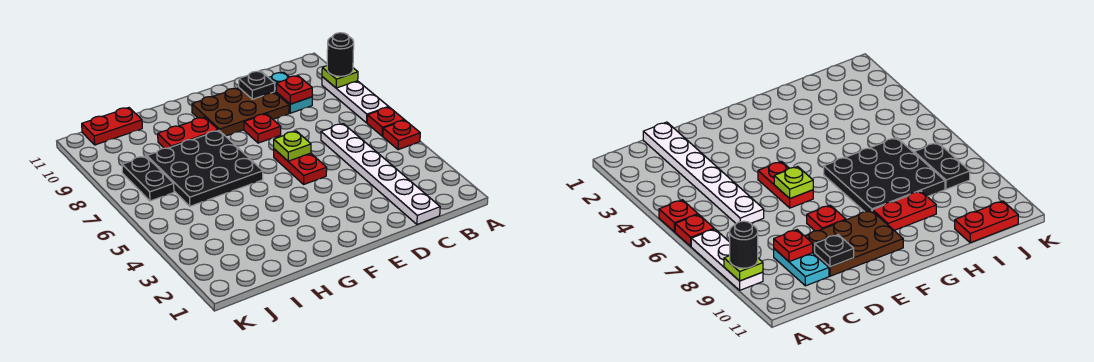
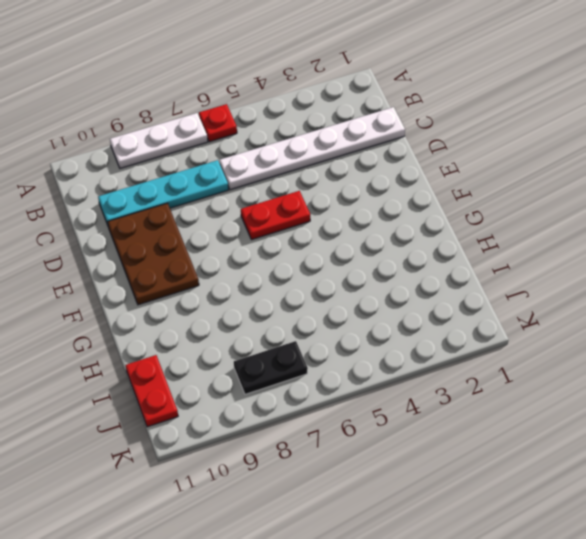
cyan 1x4 plate [98,160,228,225] -> cyan 1x2 plate [268,72,312,113]
none -> red 1x1 plate [383,120,420,150]
none -> red 1x1 plate [244,114,281,143]
none -> black 3x3 plate [147,130,263,206]

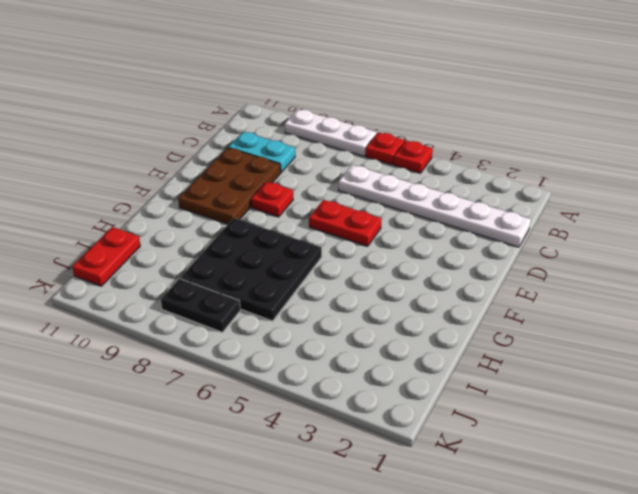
none -> red 1x2 plate [158,117,218,148]
none -> lime 1x1 plate [322,66,358,88]
none -> red 1x1 plate [276,76,312,104]

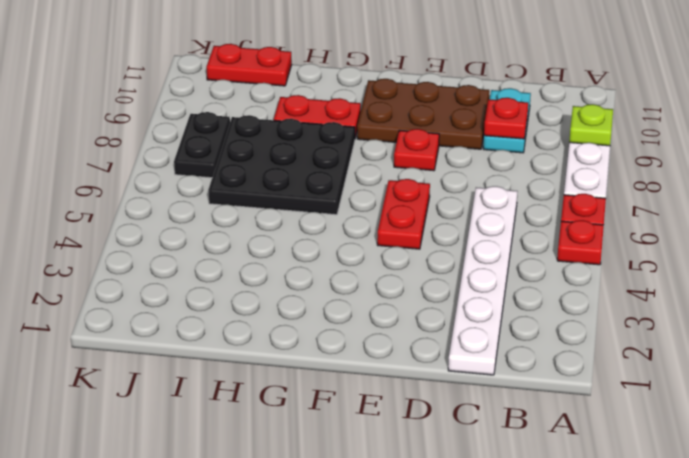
none -> black 1x1 plate [239,71,275,99]
none -> lime 1x1 plate [274,131,311,161]
none -> black 1x1 round brick [327,33,354,76]

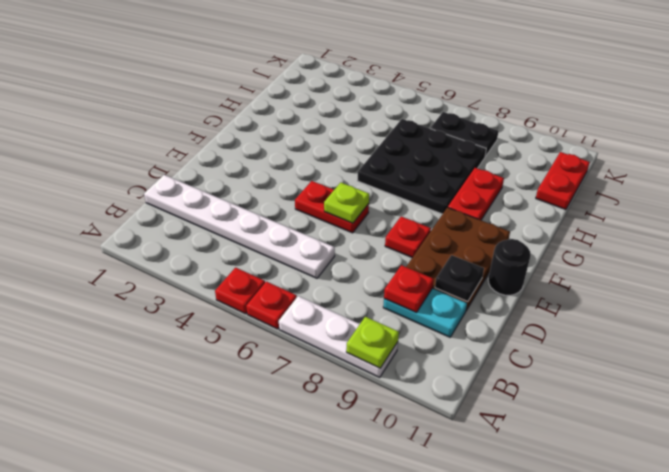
black 1x1 round brick [488,239,531,295] -> black 1x1 round brick moved to [327,33,354,76]

